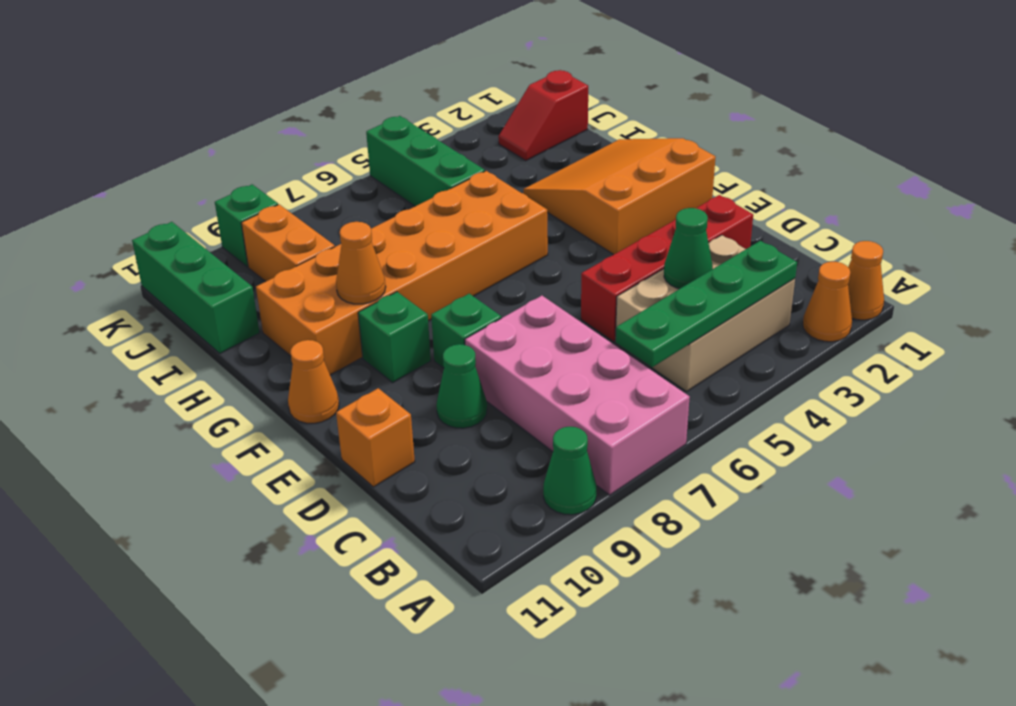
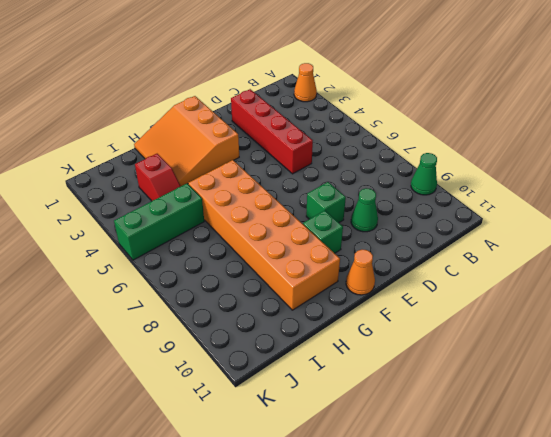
red 1x2 slope [135,154,181,201] -> red 1x2 slope moved to [498,70,588,161]
none -> orange 1x1 cone [848,241,884,320]
none -> pink 2x4 brick [465,296,690,495]
none -> tan 2x3 brick [615,235,795,392]

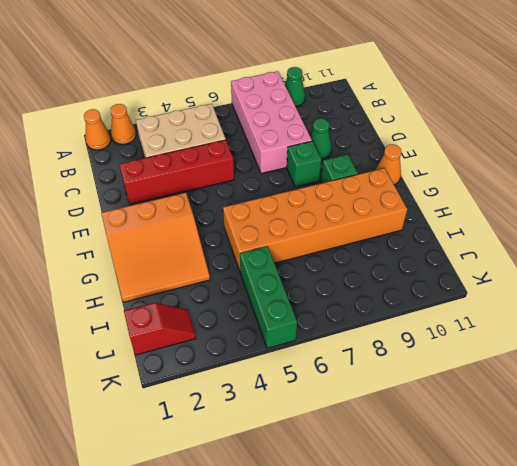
none -> orange 1x1 brick [336,388,415,487]
none -> orange 1x2 brick [241,204,335,282]
none -> green 1x3 brick [132,222,260,353]

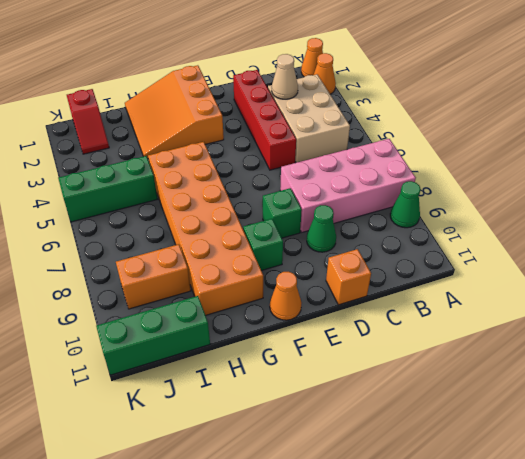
tan 1x1 cone [272,54,298,99] -> none
none -> green 1x1 brick [215,184,278,267]
none -> green 1x4 plate [616,241,797,367]
none -> green 1x1 cone [664,208,713,289]

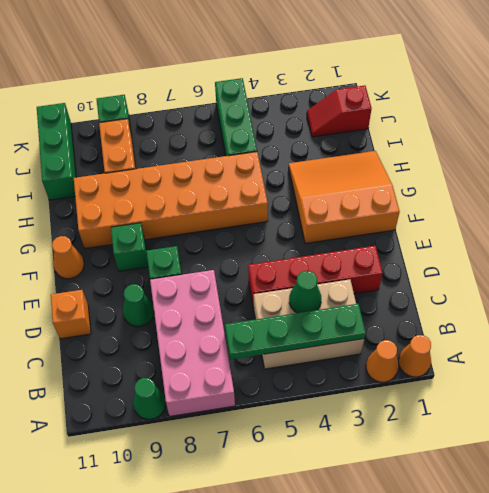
none -> orange 1x1 cone [336,222,386,304]

